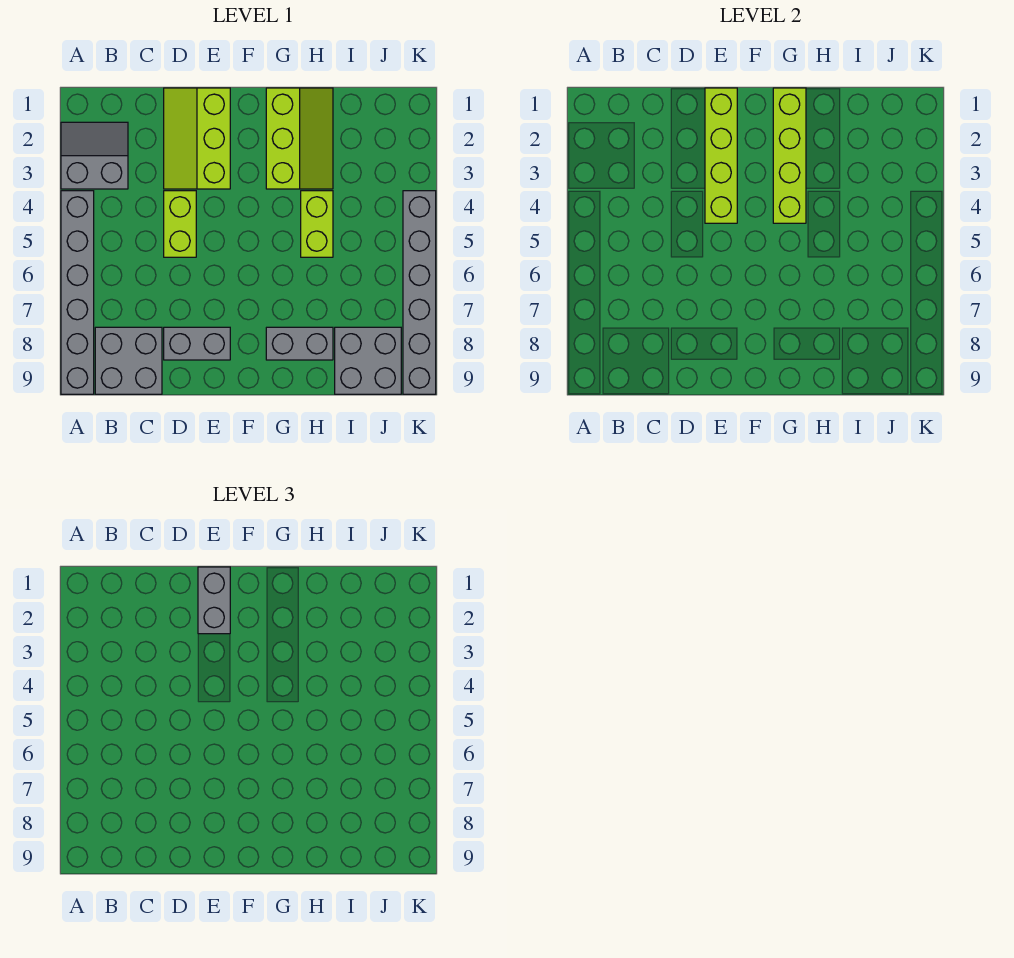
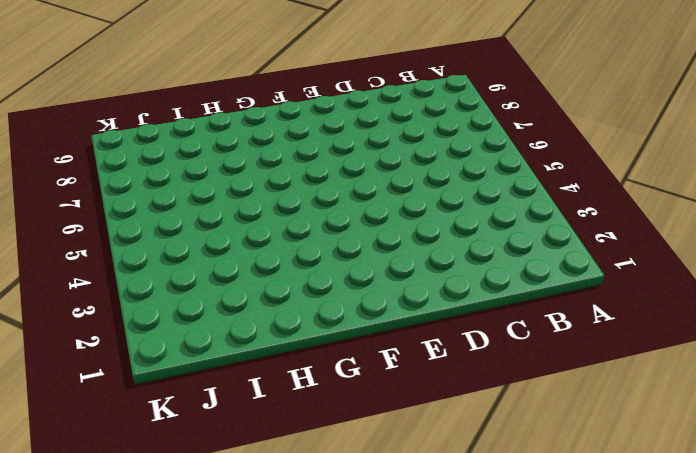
none -> grey 2x2 slope [61,122,128,189]
none -> grey 1x6 brick [61,191,94,394]
none -> grey 2x2 brick [95,327,162,394]

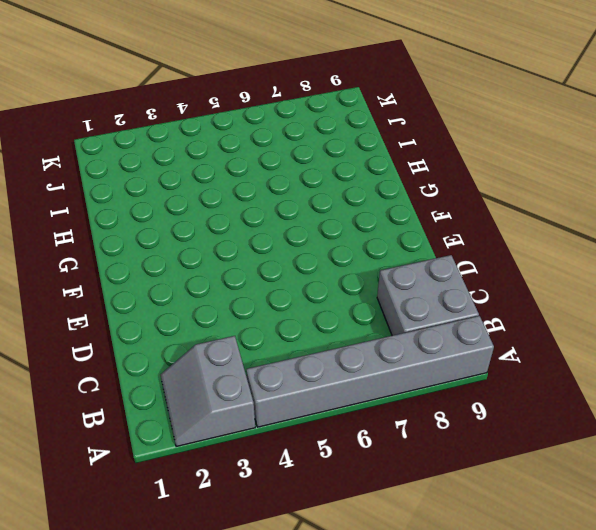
none -> lime 2x3 slope [164,88,230,189]
none -> lime 1x2 brick [164,191,196,257]
none -> grey 1x2 brick [164,327,230,360]

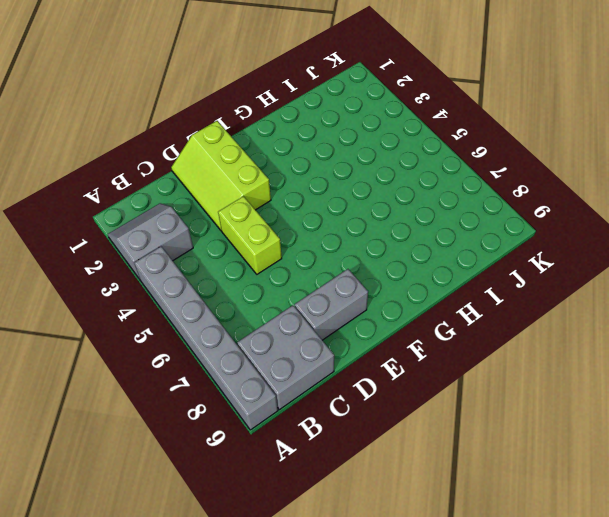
none -> lime 2x3 slope [266,88,333,189]
none -> grey 1x2 brick [266,327,333,360]
none -> lime 1x2 brick [301,191,333,257]

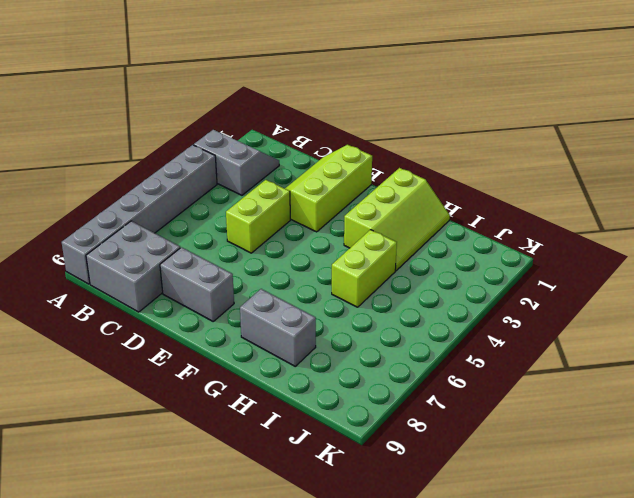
none -> grey 2x2 brick [335,327,401,394]
none -> grey 1x6 brick [403,191,436,394]
none -> lime 1x4 brick [705,88,737,223]

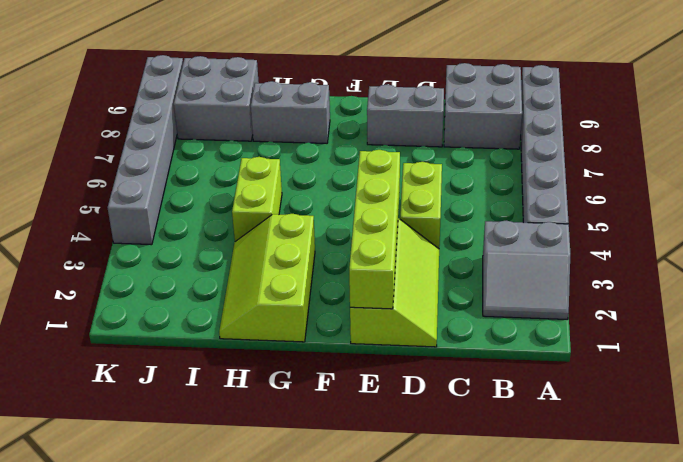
none -> lime 1x4 brick [773,88,806,223]
none -> grey 1x2 brick [198,567,230,634]

